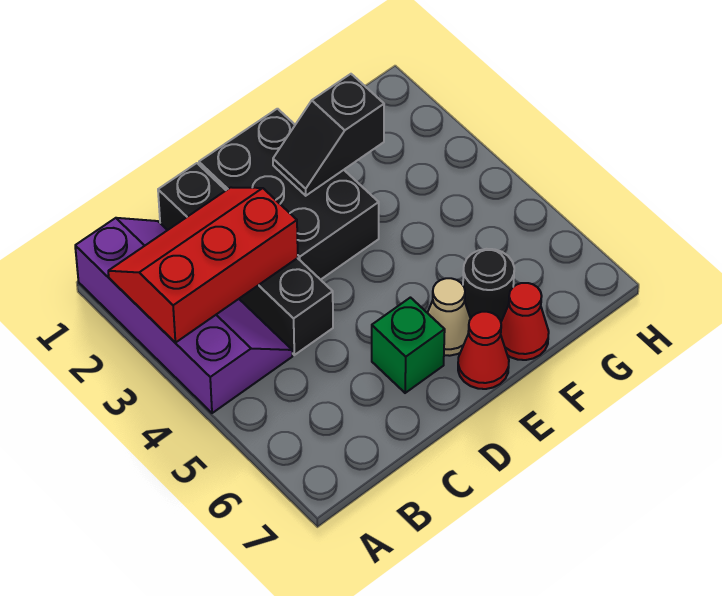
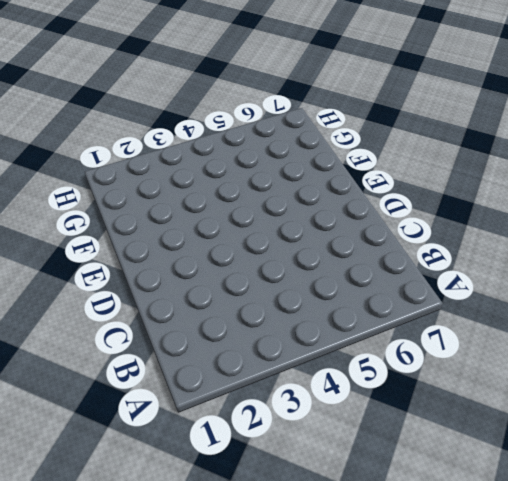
none -> purple 2x4 slope [75,218,292,413]
none -> black 1x4 brick [158,163,333,355]

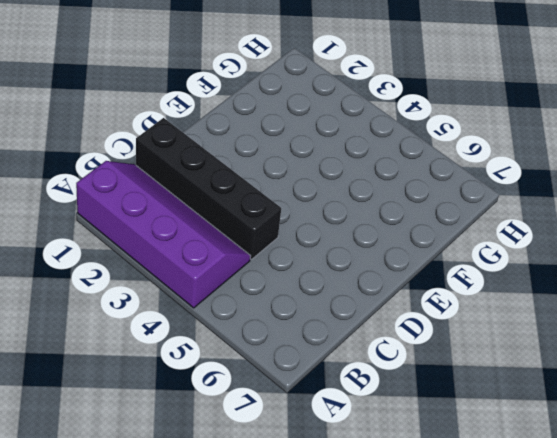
none -> black 2x3 brick [199,109,379,280]
none -> green 1x1 brick [372,298,445,393]

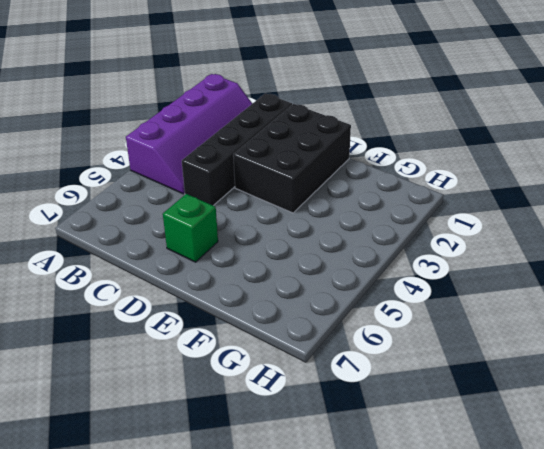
none -> tan 1x1 cone [428,278,470,356]
none -> red 1x1 cone [458,312,509,389]

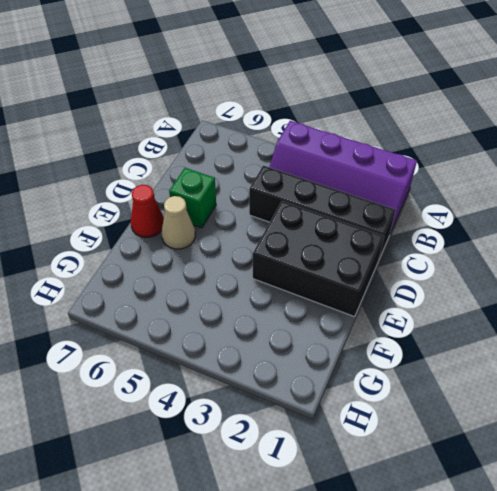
none -> black 1x1 round brick [463,249,514,321]
none -> red 1x1 cone [501,283,549,360]

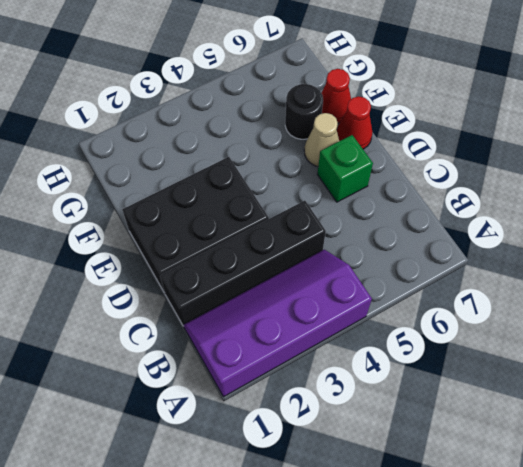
none -> red 2x3 slope [108,187,298,343]
none -> black 1x2 slope [273,74,384,196]

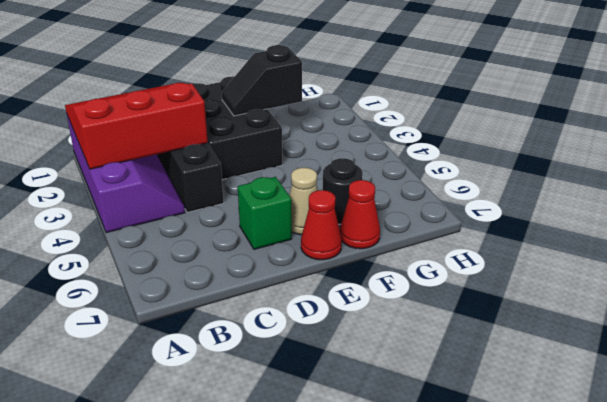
red 3x3 slope [65,83,208,169] -> red 2x3 slope [108,187,298,343]

